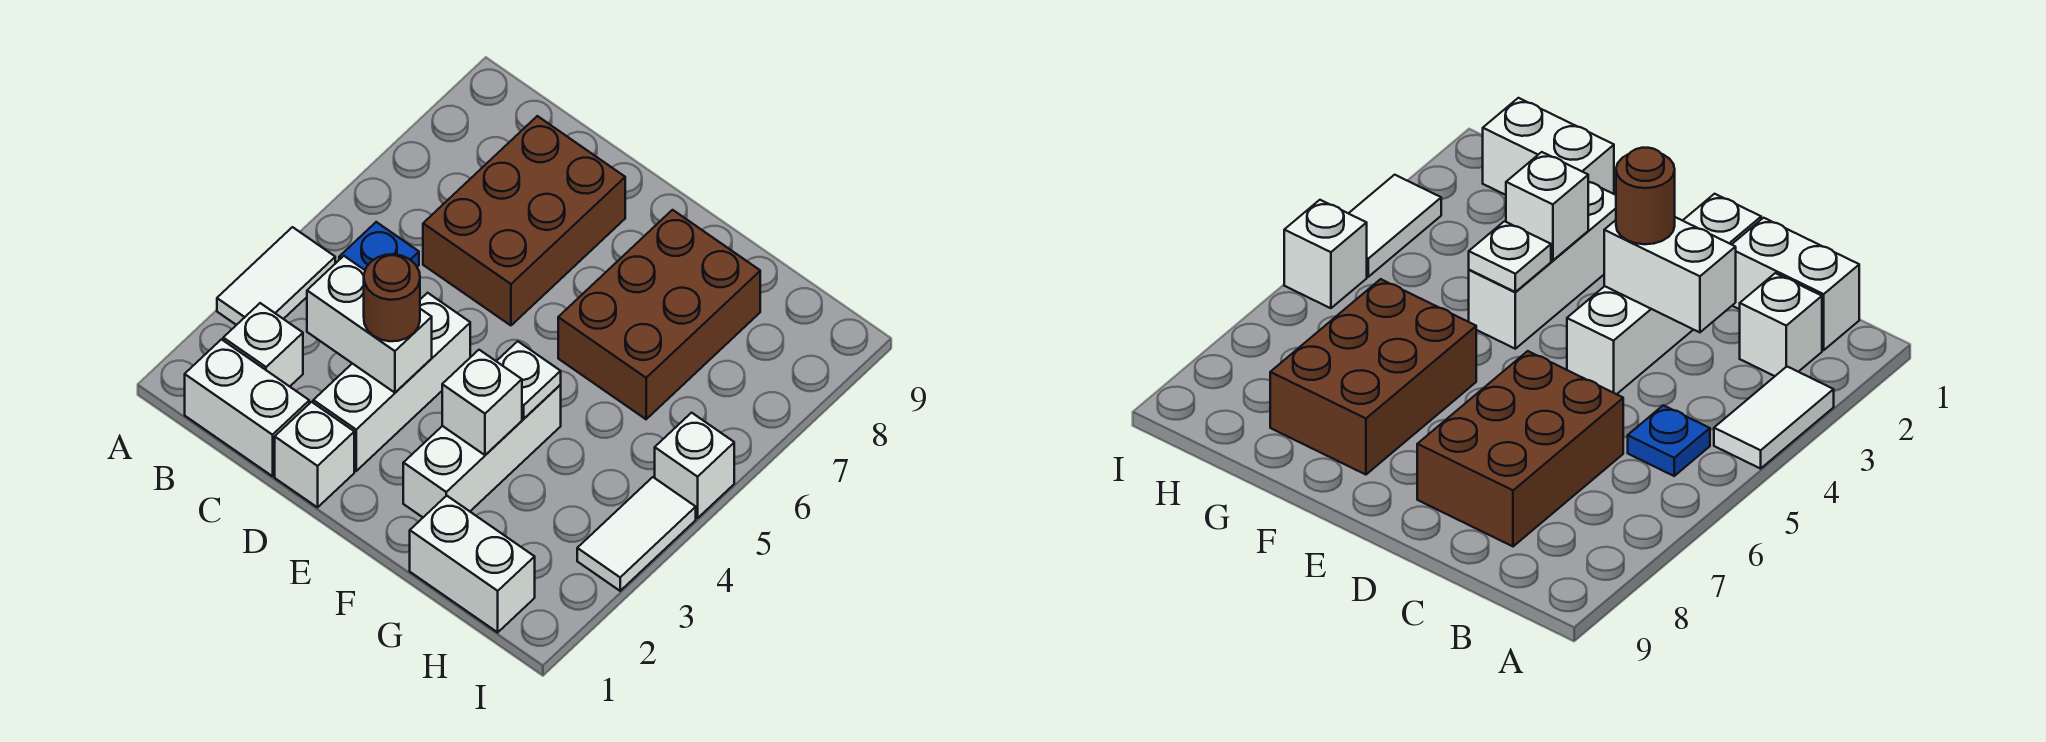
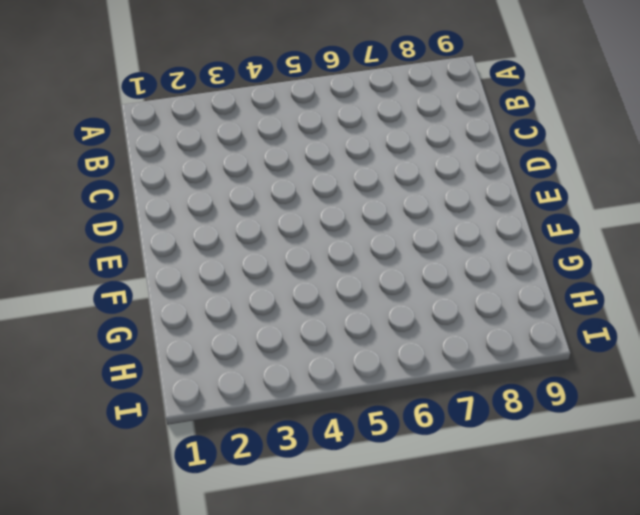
none -> white 1x2 tile [217,227,335,325]
none -> white 1x2 brick [185,339,309,476]
none -> white 1x1 brick [223,303,303,386]

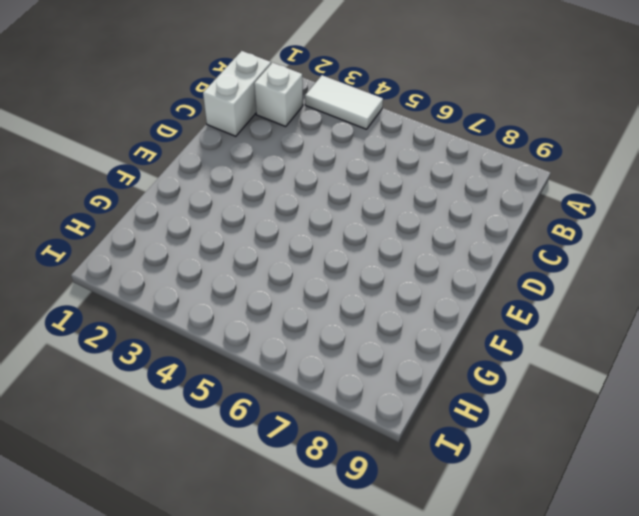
none -> blue 1x1 plate [339,222,419,270]
none -> brown 2x3 brick [423,116,625,325]
none -> white 1x1 brick [275,402,354,507]

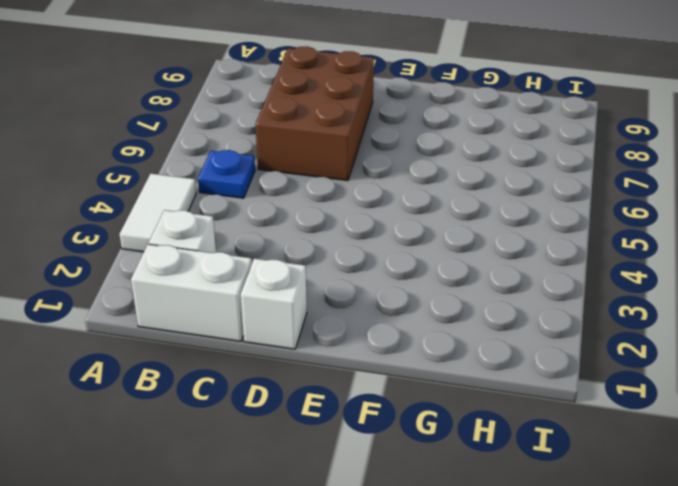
none -> white 1x3 brick [313,293,470,471]
none -> white 1x3 brick [403,385,561,517]
none -> brown 2x3 brick [558,210,760,419]

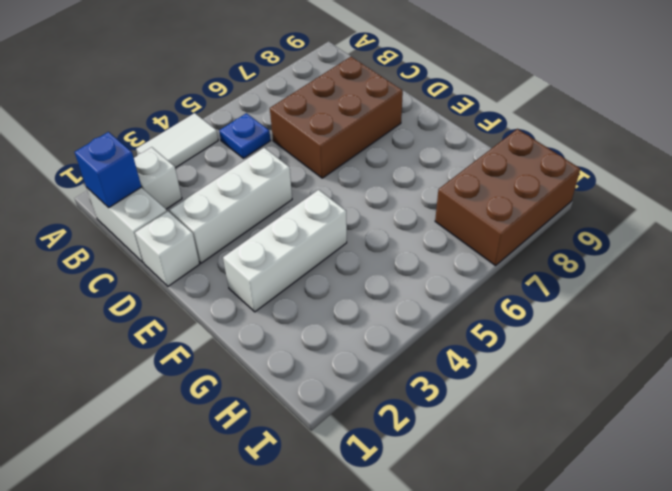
blue 1x1 brick [75,132,141,208] -> none
brown 2x3 brick [435,129,580,266] -> brown 2x3 brick moved to [558,210,760,419]
none -> white 1x2 brick [410,496,535,632]
none -> white 1x2 tile [577,477,696,591]
none -> white 1x1 brick [655,413,734,518]

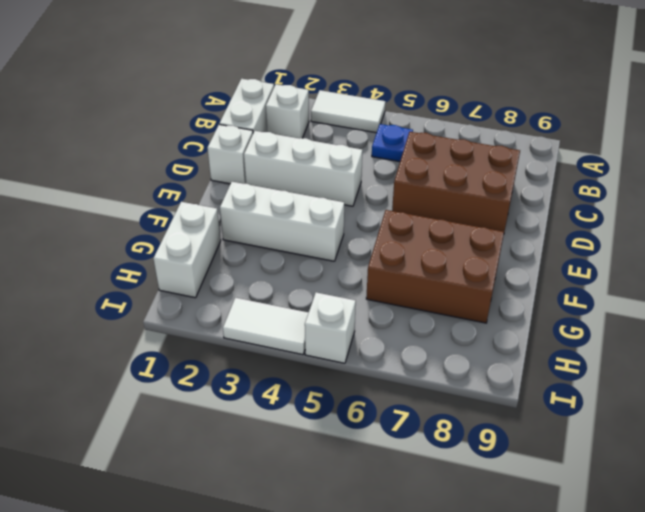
none -> white 1x2 brick [307,256,432,393]
none -> white 1x1 brick [442,350,522,455]
none -> white 1x1 plate [496,341,561,419]

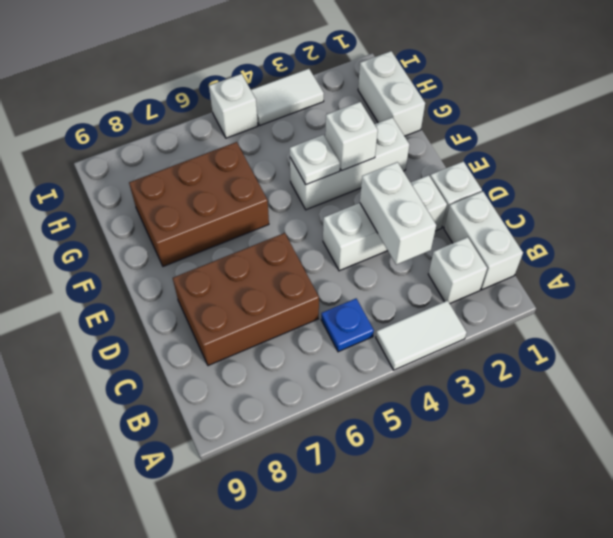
none -> brown 1x1 round brick [364,254,420,341]

